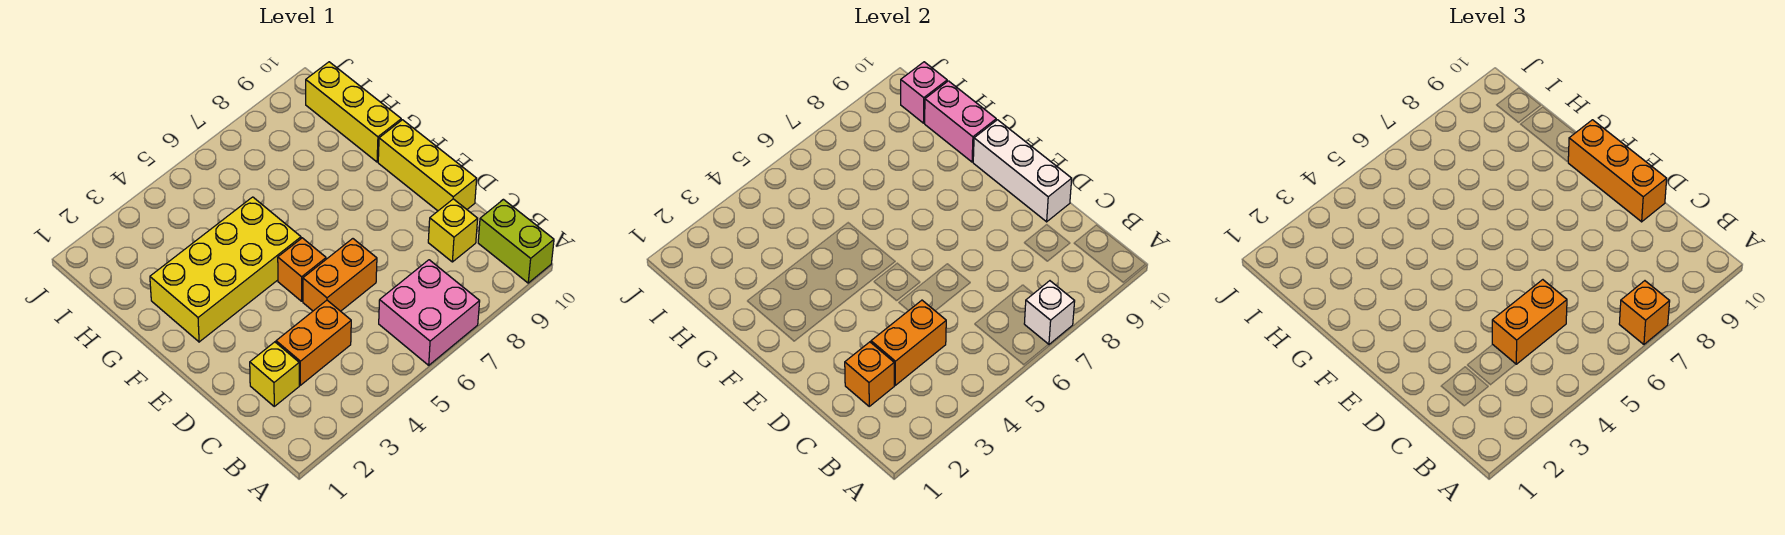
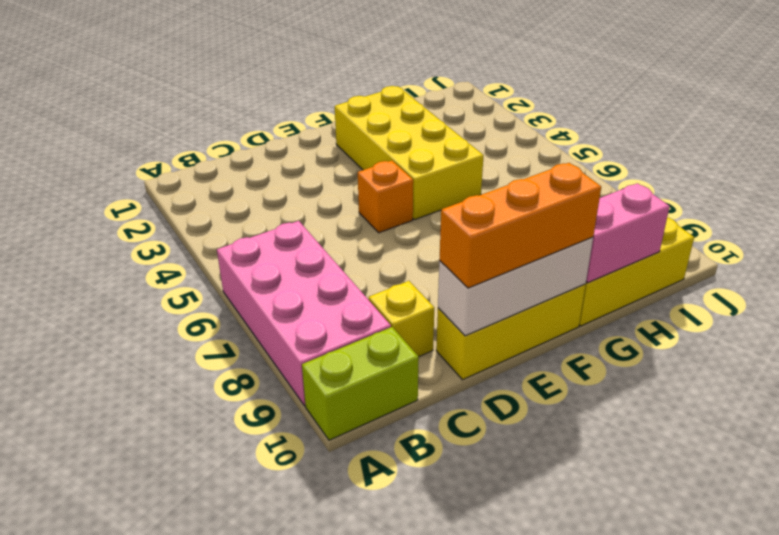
pink 2x4 brick [217,221,391,406] -> pink 2x2 brick [379,260,480,365]
none -> yellow 1x1 brick [250,342,299,406]
none -> orange 1x2 brick [276,300,351,385]
none -> orange 1x2 brick [303,239,377,311]

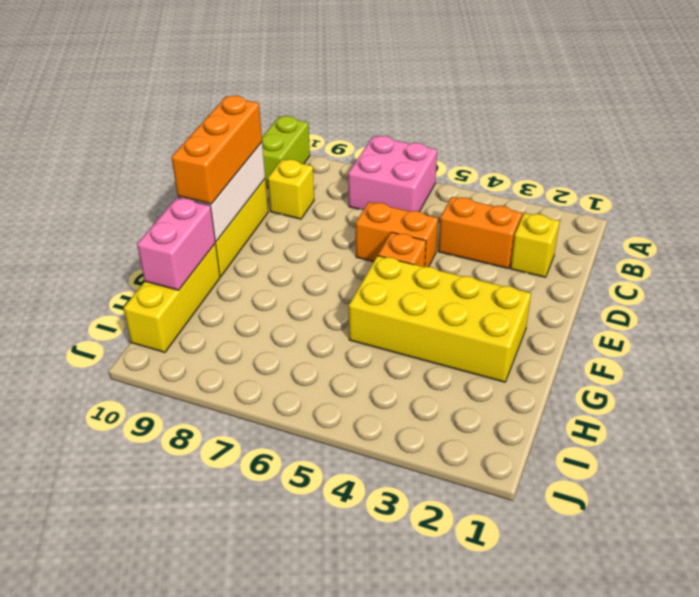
none -> white 1x1 brick [1024,281,1075,344]
none -> orange 1x1 brick [845,342,894,406]
none -> orange 1x2 brick [871,300,946,385]

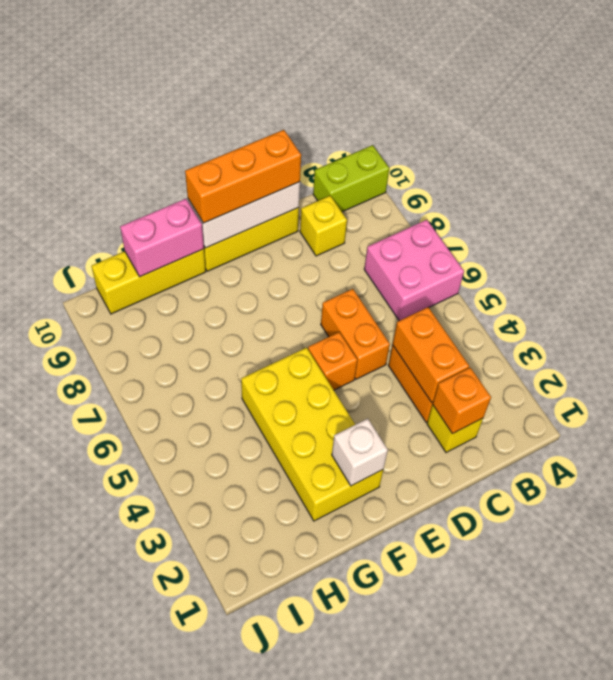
white 1x1 brick [332,419,388,486] -> white 1x1 brick moved to [1024,281,1075,344]
none -> pink 1x1 brick [901,62,947,123]
none -> orange 1x1 brick [1619,281,1670,344]
none -> orange 1x2 brick [1492,280,1567,364]

